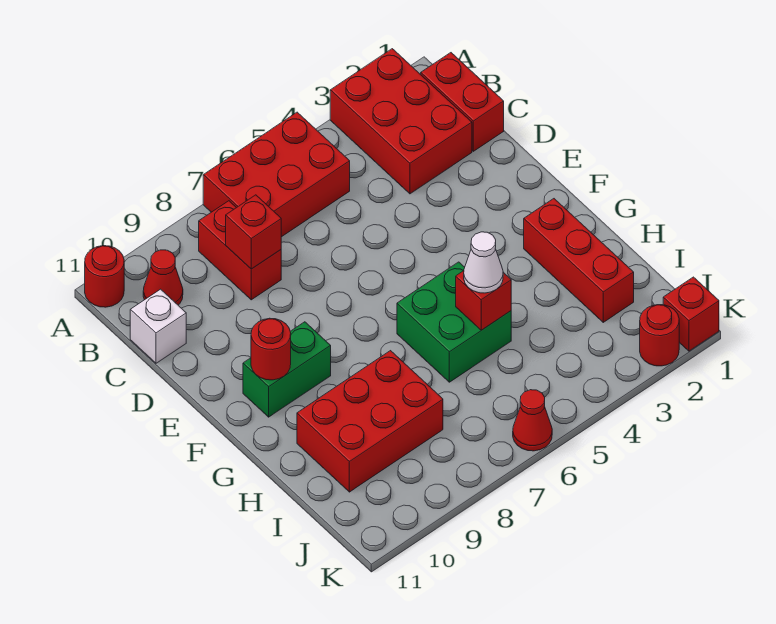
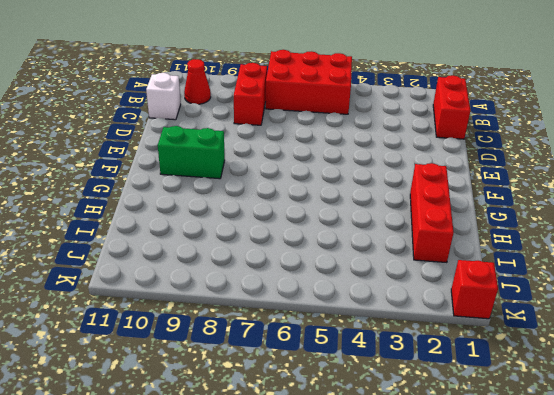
none -> red 2x3 brick [330,49,472,194]
none -> red 1x1 round brick [85,246,124,307]
none -> green 2x2 brick [397,262,511,382]

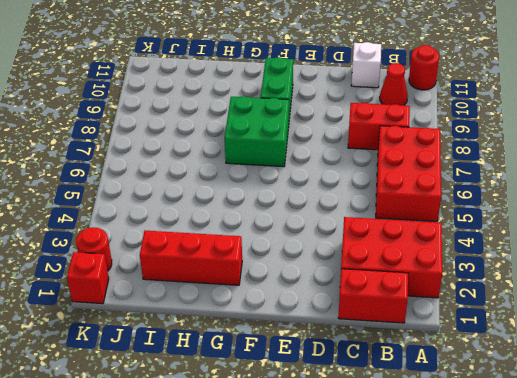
green 2x2 brick [224,96,289,167] -> green 2x2 brick moved to [397,262,511,382]
none -> red 2x3 brick [297,351,443,492]
none -> red 1x1 cone [513,390,552,451]
none -> red 1x1 brick [226,195,281,269]

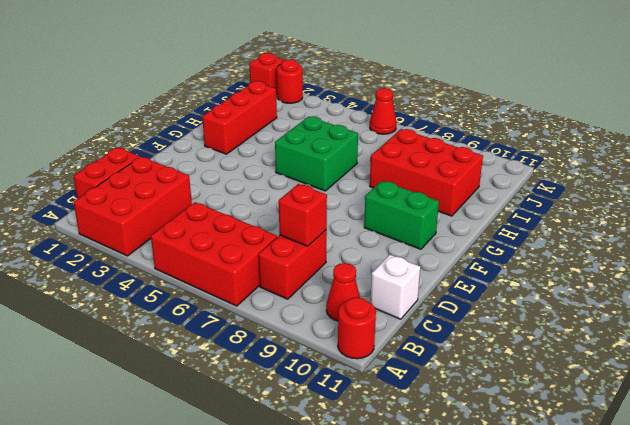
none -> red 1x1 round brick [251,318,291,380]
none -> red 1x1 brick [456,271,511,330]
none -> white 1x1 cone [464,232,503,293]

